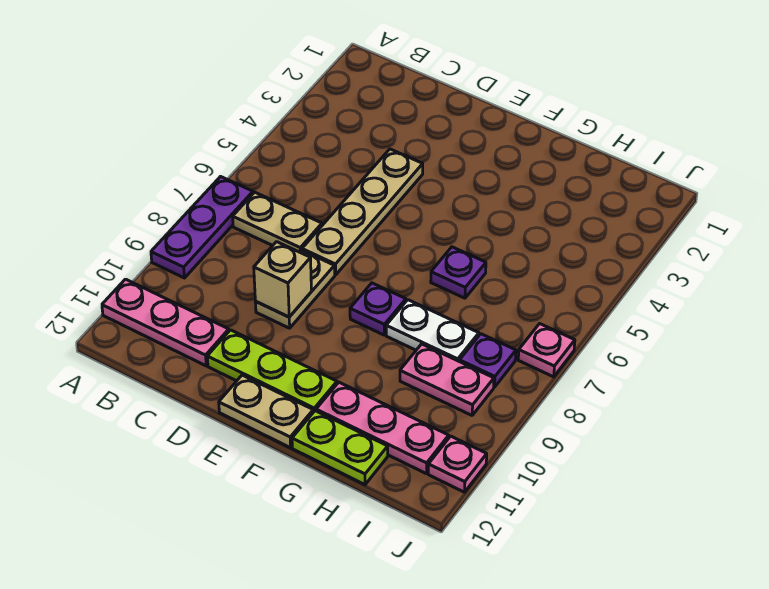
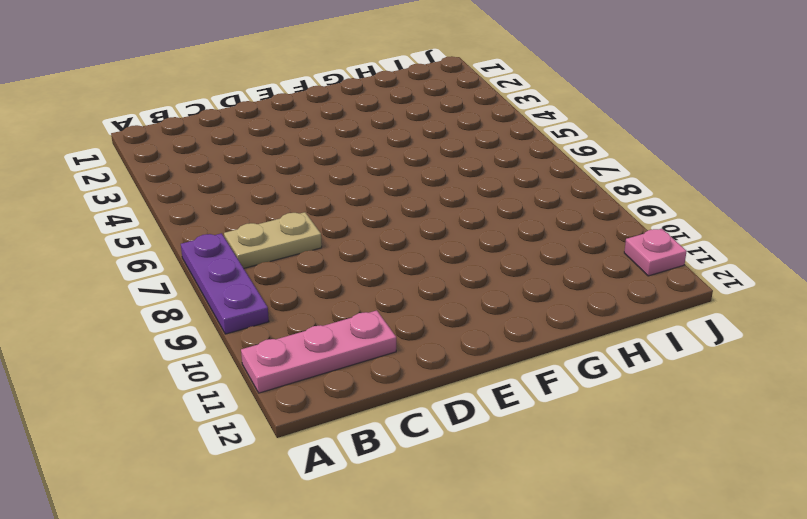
none -> tan 1x4 plate [302,149,423,275]
none -> tan 1x2 plate [255,250,335,328]
none -> lime 1x3 plate [207,330,337,412]

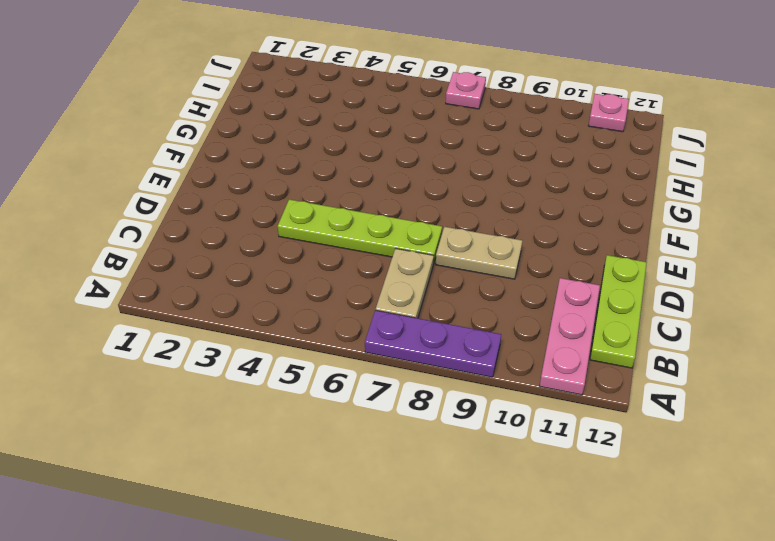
lime 1x3 plate [590,255,647,368] -> lime 1x3 plate moved to [207,330,337,412]
lime 1x4 plate [278,199,442,264] -> tan 1x4 plate [302,149,423,275]
none -> tan 1x2 plate [219,375,313,448]
none -> purple 1x1 plate [350,283,406,335]
none -> purple 1x1 plate [431,247,486,298]

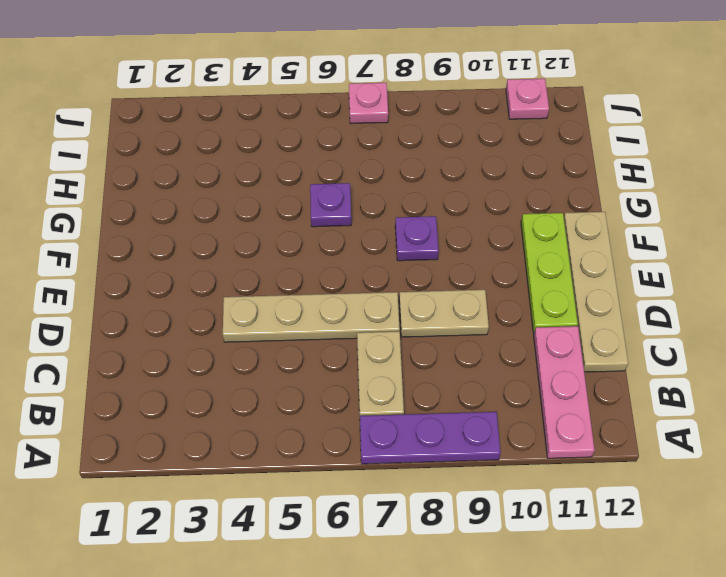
tan 1x4 plate [564,212,628,372] -> tan 1x2 plate [219,375,313,448]
none -> white 1x2 plate [386,300,479,362]
none -> pink 1x3 plate [316,382,449,473]
none -> lime 1x2 plate [292,411,388,485]

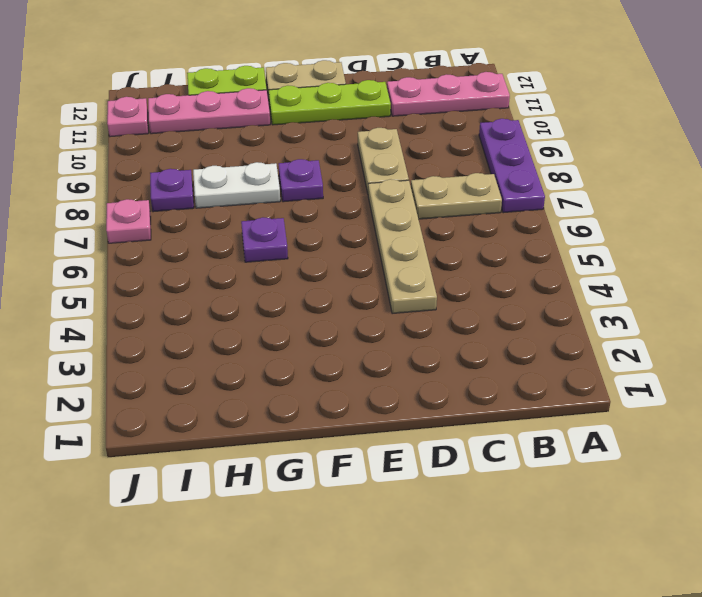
none -> pink 1x2 plate [400,344,494,415]
none -> tan 1x1 brick [254,242,311,317]

